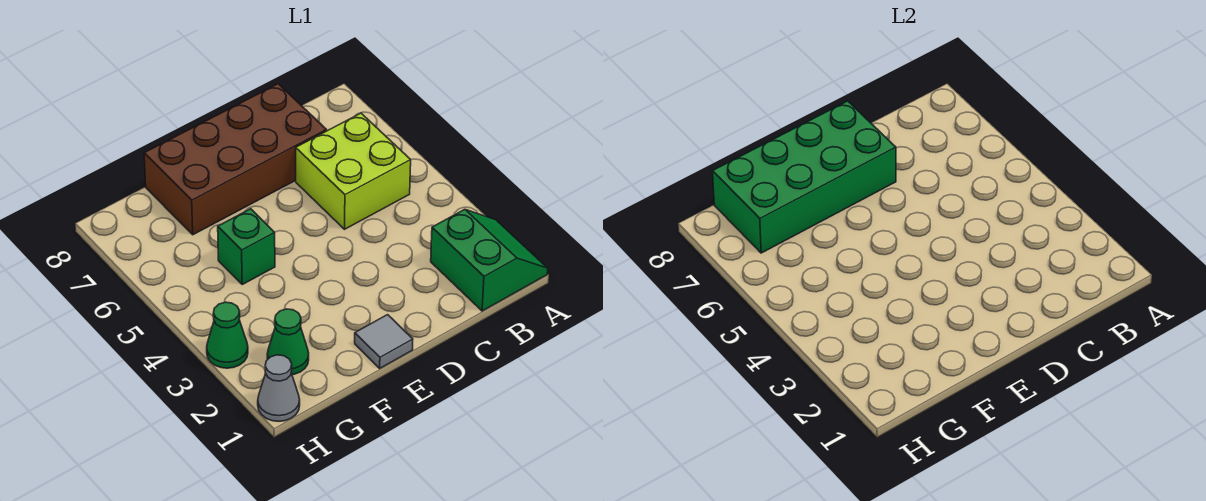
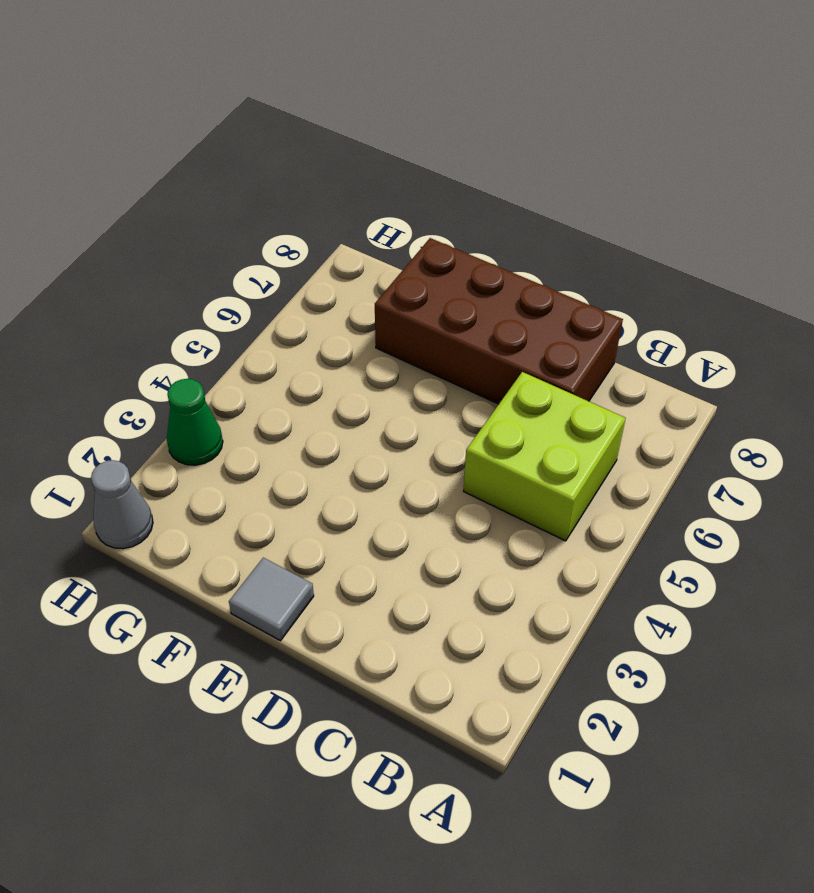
none -> green 2x2 slope [431,209,548,311]
none -> green 1x1 brick [218,209,275,284]

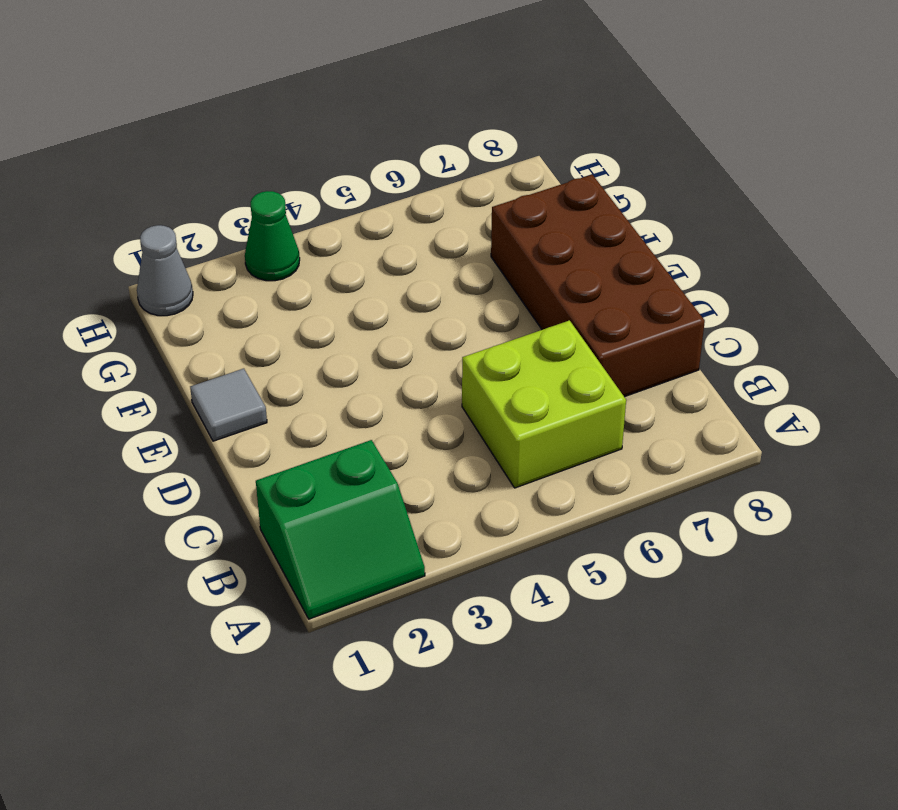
none -> green 1x1 brick [218,209,275,284]
none -> green 1x1 cone [267,309,309,375]

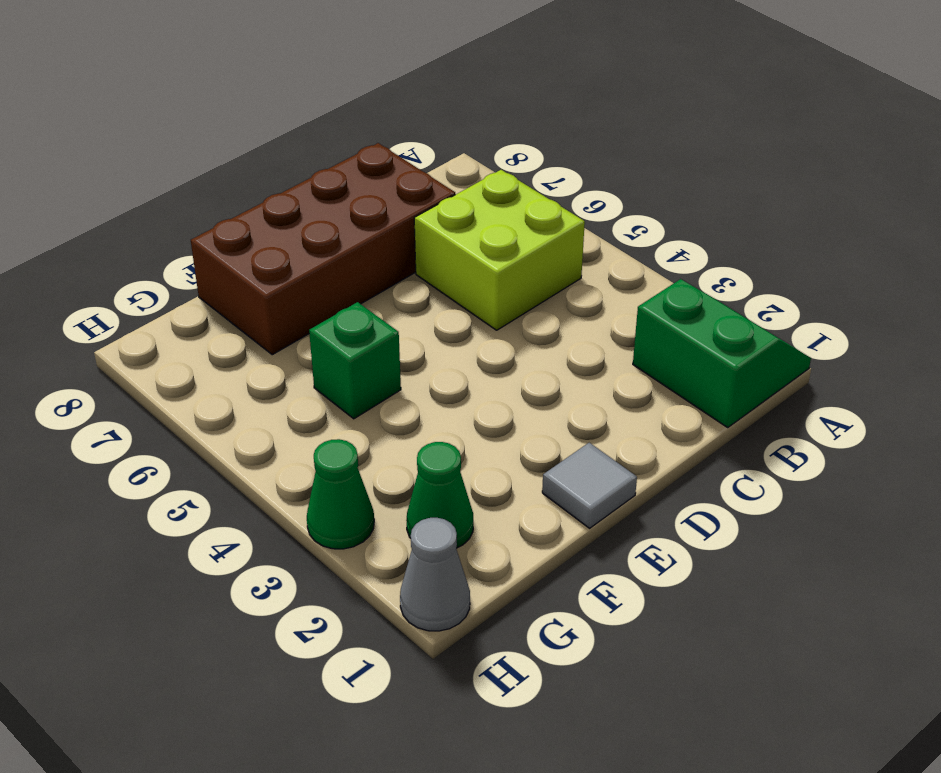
none -> green 2x4 brick [713,101,896,253]

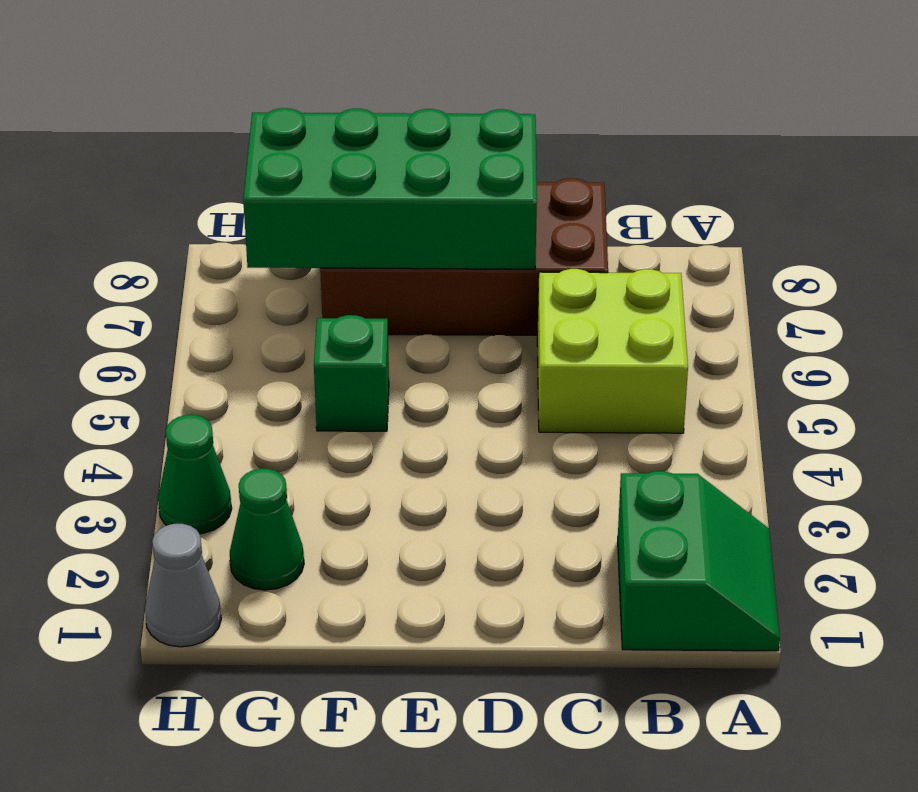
none -> grey 1x1 tile [355,315,413,368]

